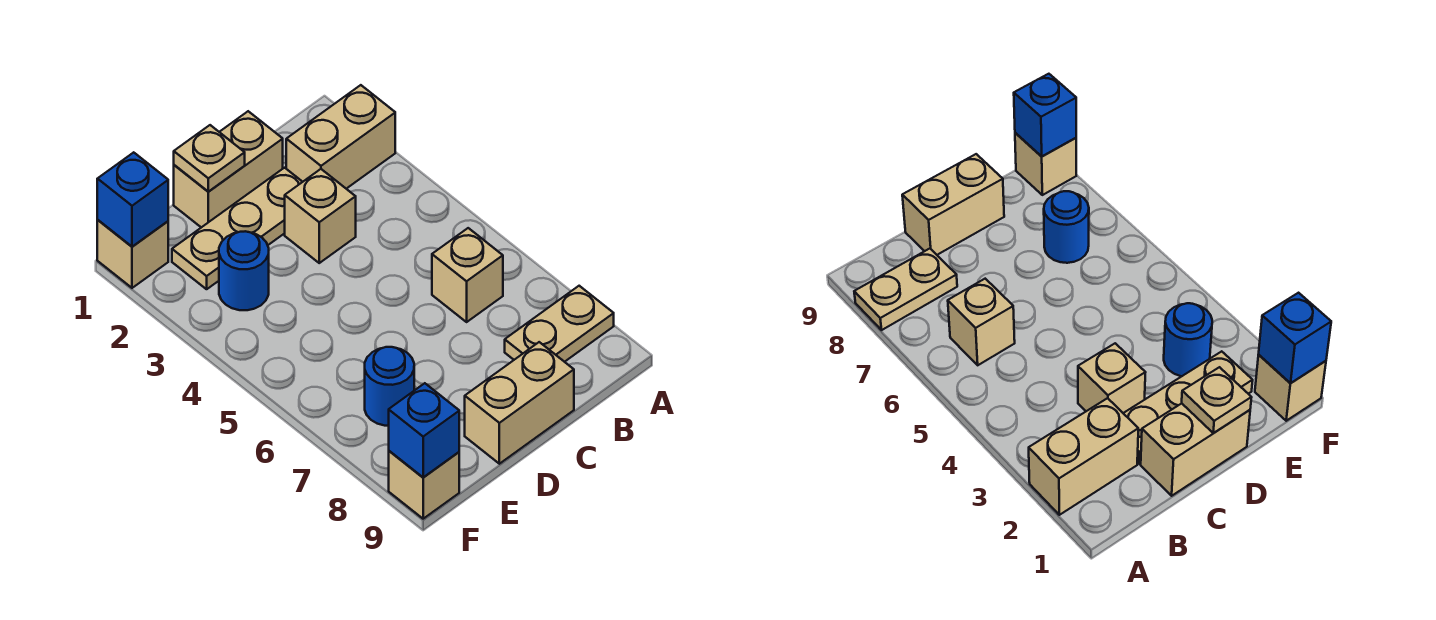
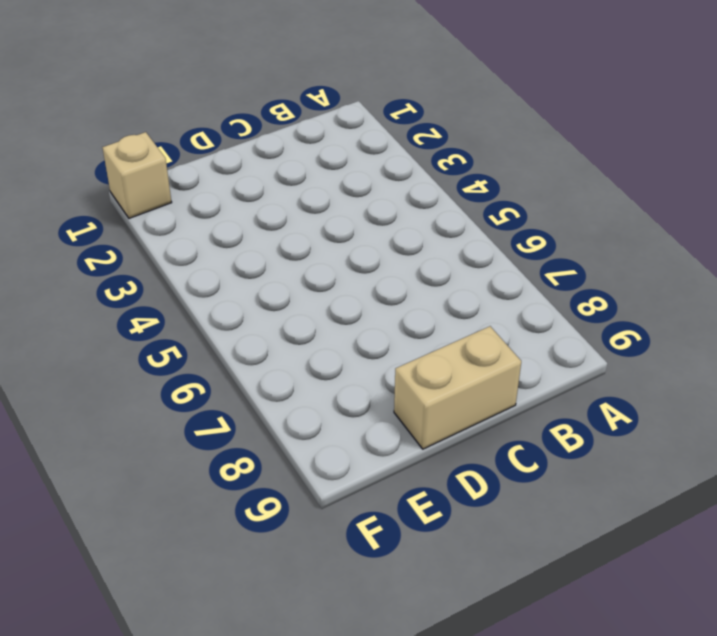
none -> tan 1x2 brick [286,85,395,189]
none -> tan 1x2 plate [505,286,614,362]
none -> tan 1x1 brick [432,228,503,322]

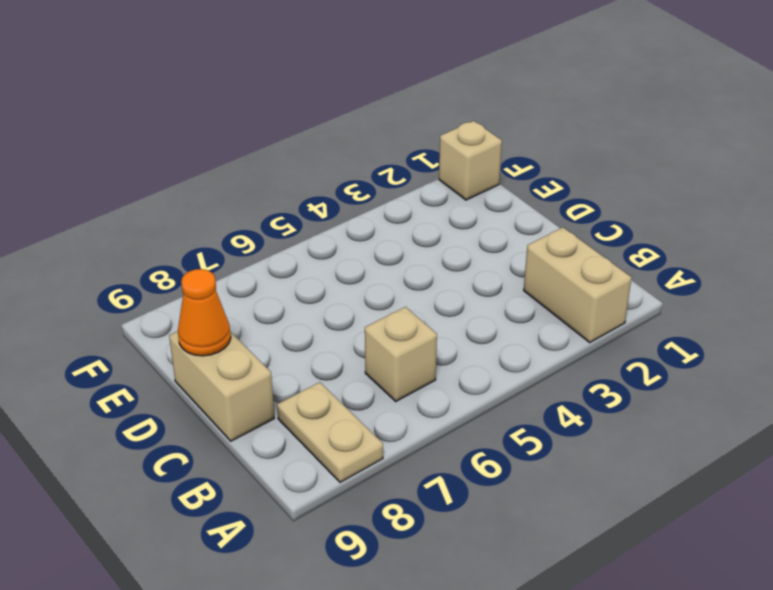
orange 1x1 cone [178,269,231,356] -> none
none -> tan 1x2 brick [174,111,283,227]
none -> tan 1x3 plate [172,168,302,289]
none -> tan 1x1 brick [285,169,356,263]

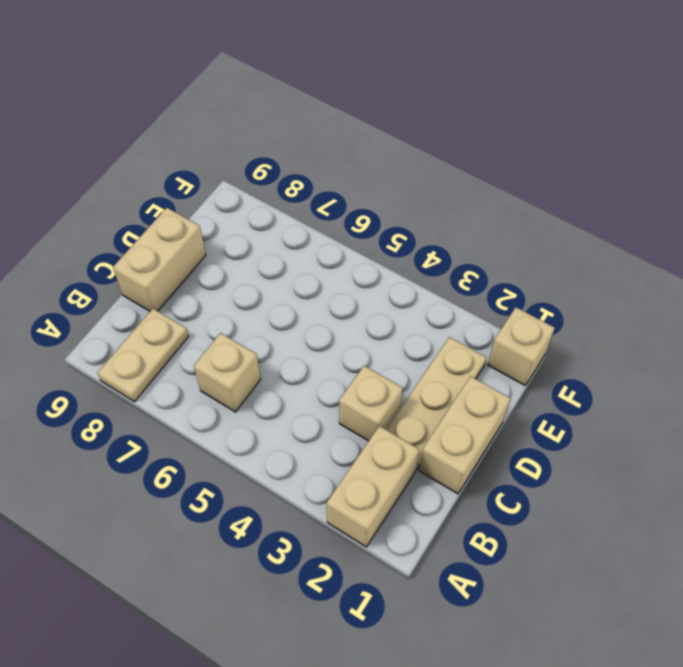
none -> blue 1x1 round brick [219,231,269,310]
none -> blue 1x1 round brick [365,347,414,426]
none -> tan 1x1 brick [389,451,459,519]

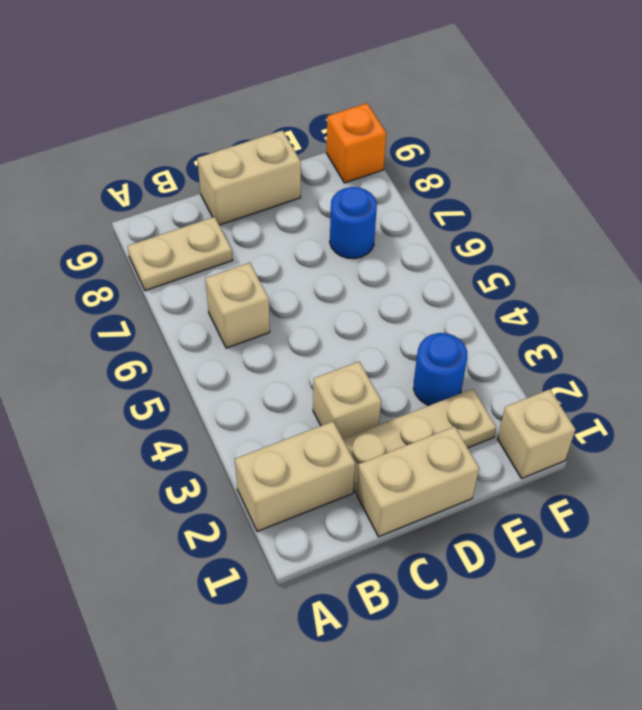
orange 1x1 brick [326,103,386,183] -> tan 1x1 brick [389,451,459,519]
none -> tan 1x1 plate [174,125,245,192]
none -> blue 1x1 brick [97,152,168,247]
none -> blue 1x1 brick [389,383,459,477]

